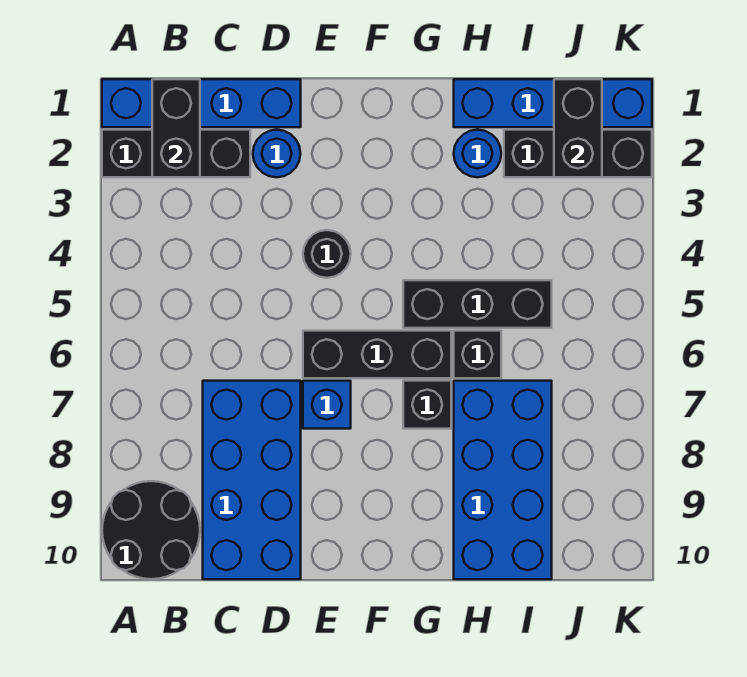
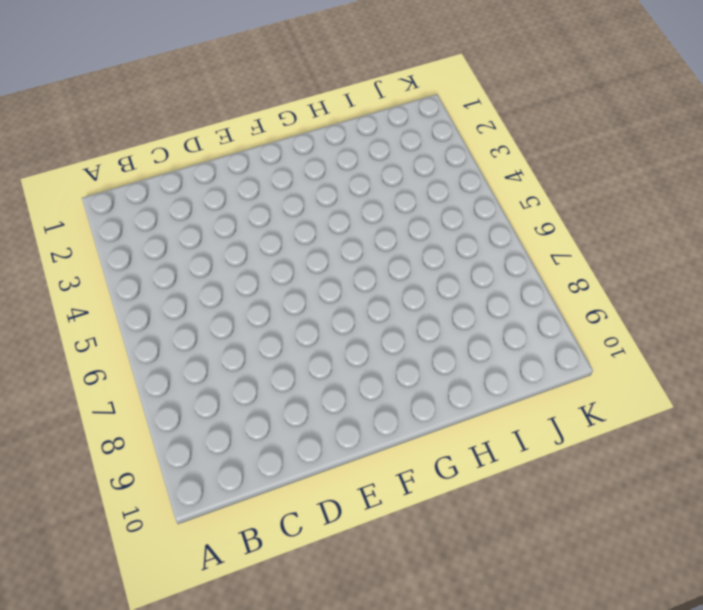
none -> blue 1x4 brick [102,79,301,127]
none -> black 1x3 brick [102,130,250,177]
none -> black 2x2 round brick [102,481,200,579]

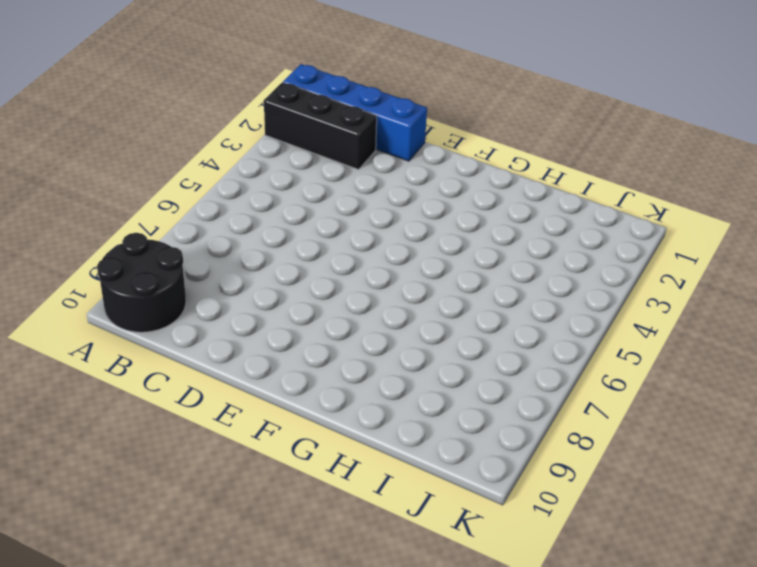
none -> blue 2x4 brick [203,381,301,579]
none -> blue 1x1 round brick [253,130,301,177]
none -> black 1x1 round brick [303,230,351,278]

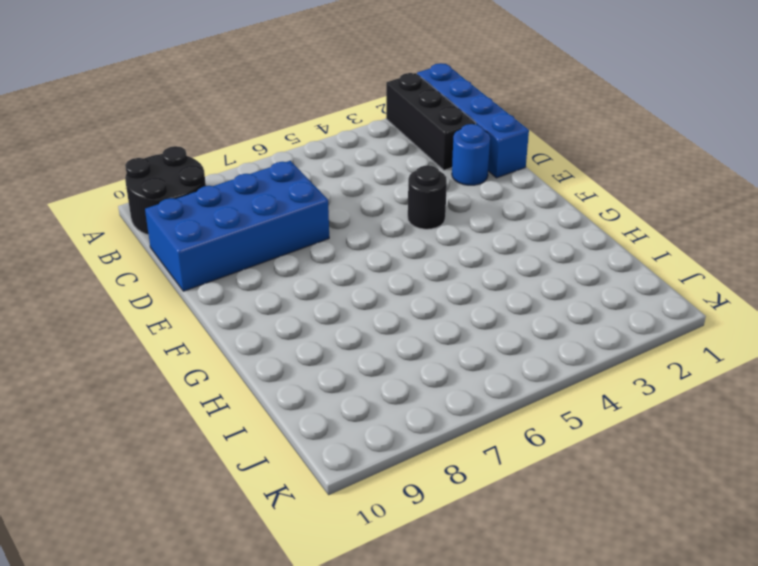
none -> black 1x3 brick [303,331,451,378]
none -> blue 1x1 brick [303,381,351,429]
none -> black 1x3 brick [403,280,552,328]

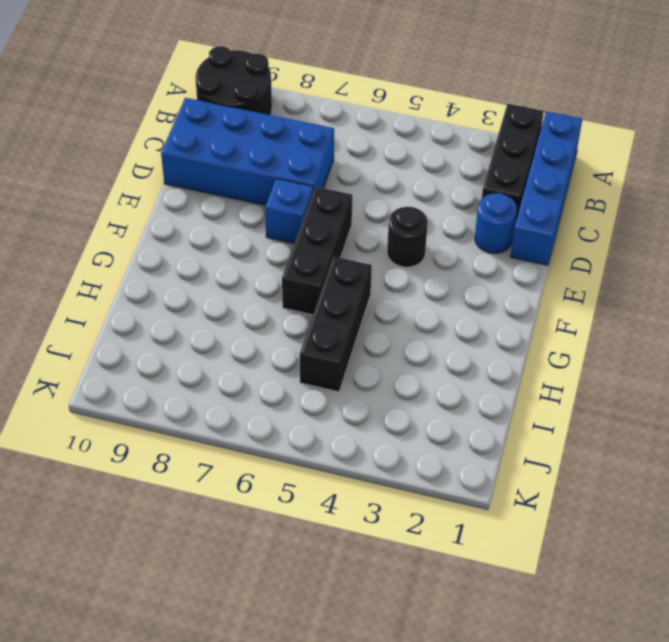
none -> black 1x1 brick [403,381,451,429]
none -> blue 1x4 brick [454,79,652,127]
none -> blue 1x1 round brick [454,130,501,177]

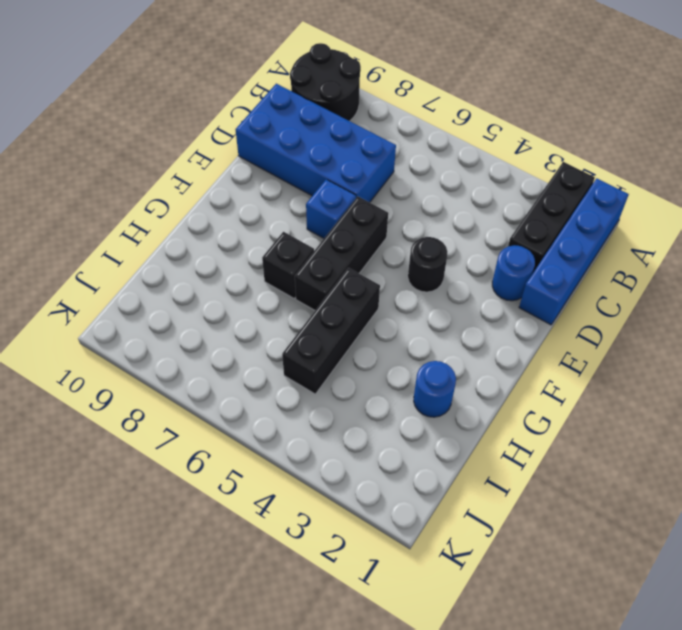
none -> blue 1x4 brick [454,79,652,127]
none -> black 1x1 brick [454,331,501,378]
none -> blue 2x4 brick [454,381,552,579]

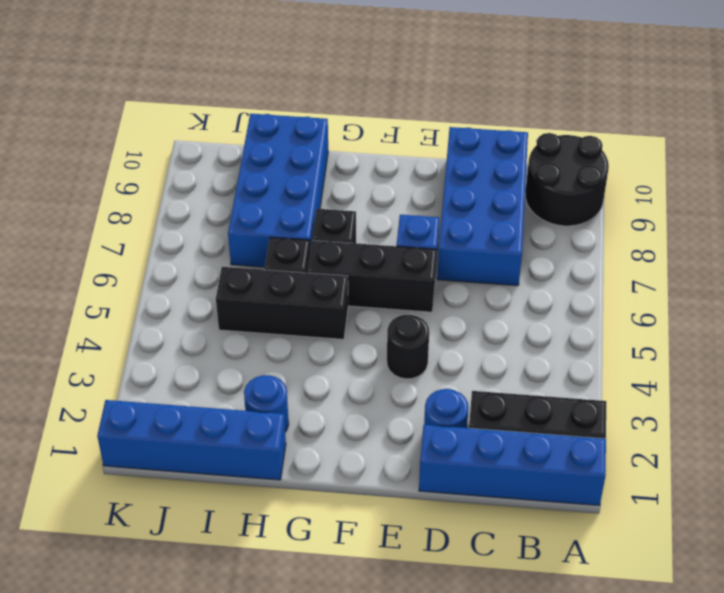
none -> black 1x3 brick [504,130,652,177]
none -> black 1x2 brick [152,79,200,177]
none -> black 1x2 brick [554,79,602,177]

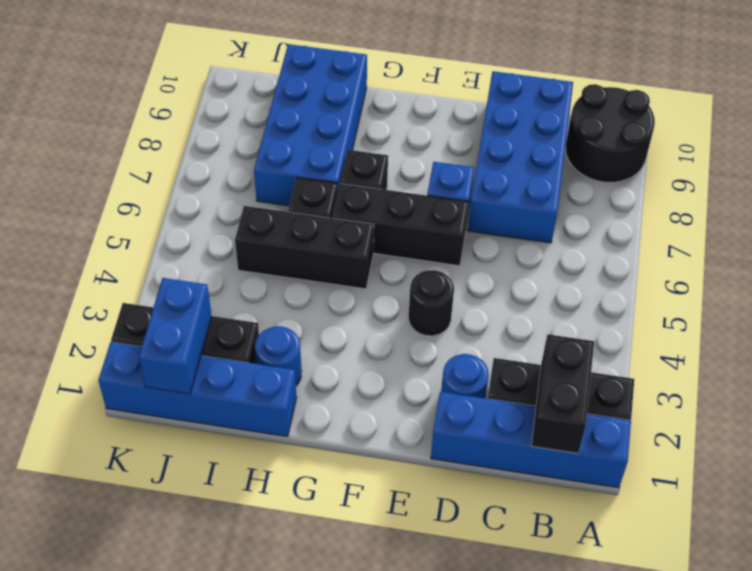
blue 1x2 brick [139,278,212,394] -> black 1x2 brick [554,79,602,177]

